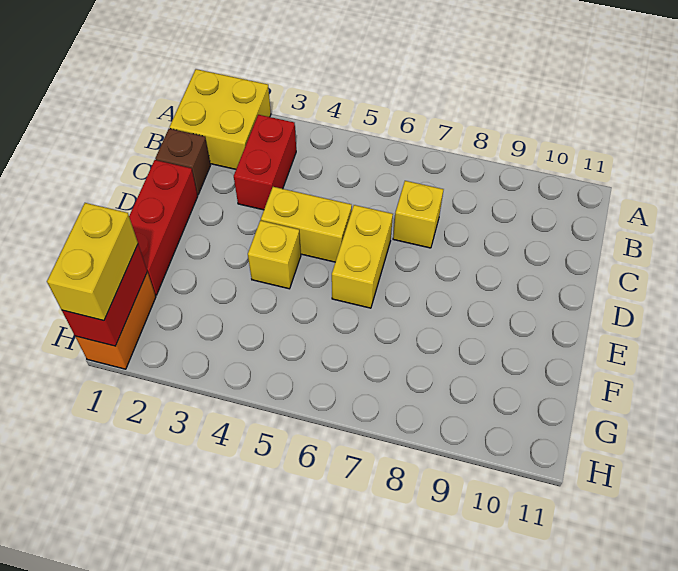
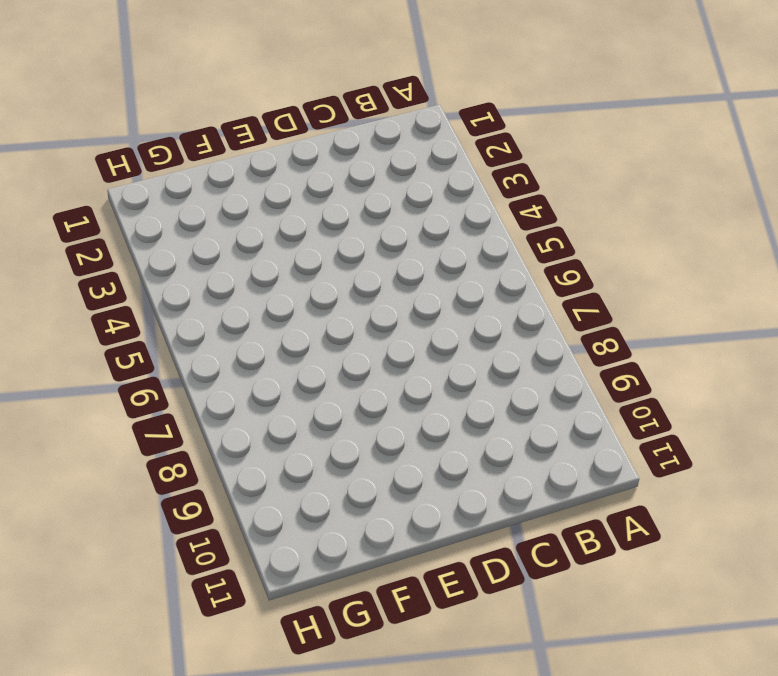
none -> yellow 2x2 brick [170,69,271,169]
none -> red 1x2 brick [234,115,296,210]

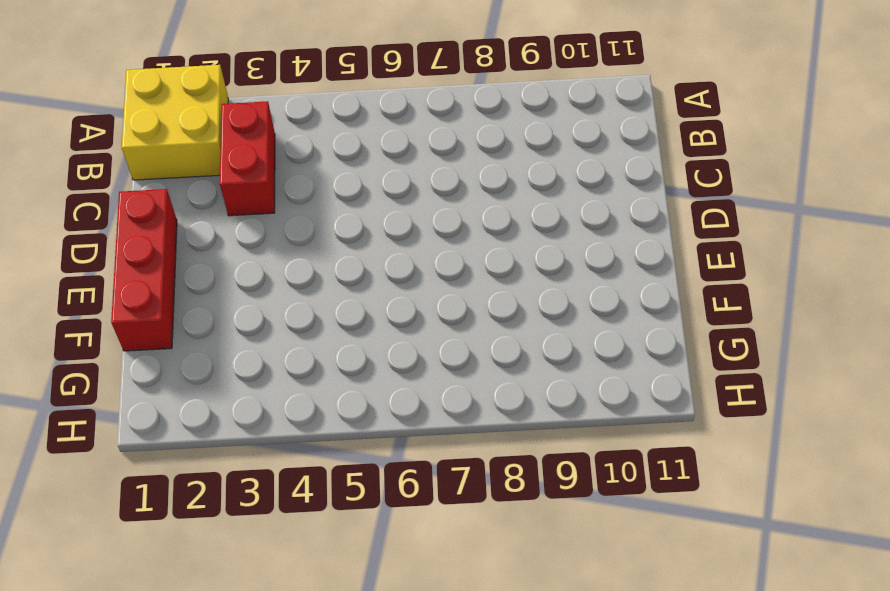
none -> brown 1x1 brick [155,129,211,195]
none -> yellow 1x1 brick [393,181,444,248]

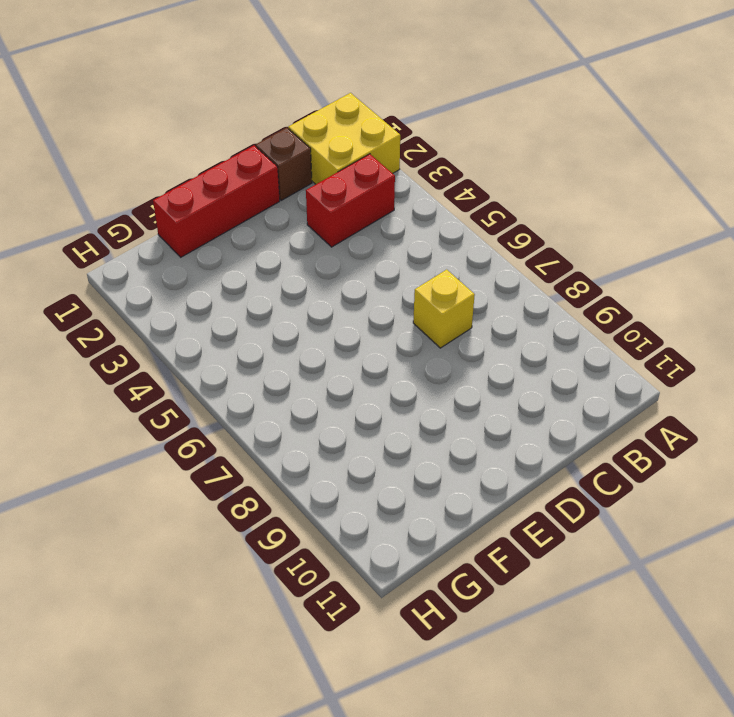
none -> yellow 1x2 brick [261,187,352,262]
none -> yellow 1x2 brick [332,205,393,308]

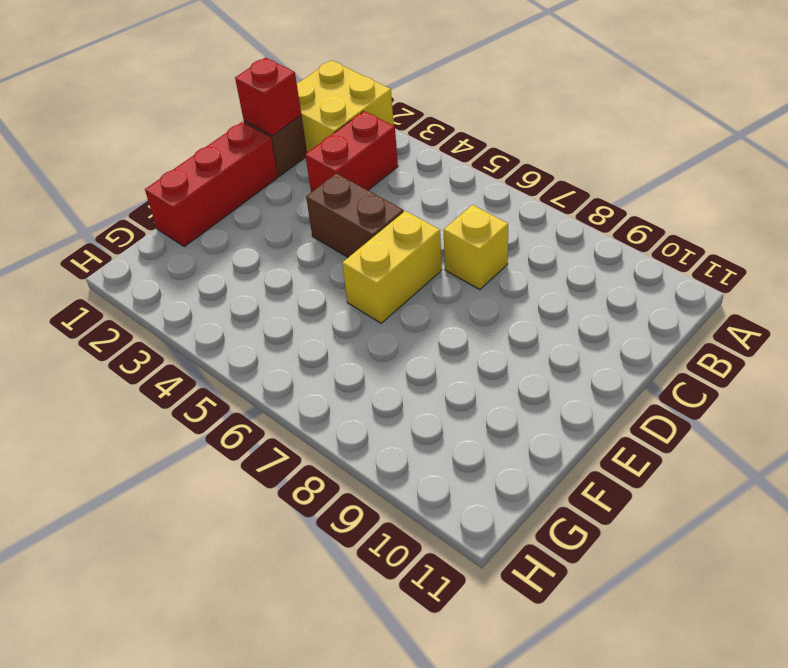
red 1x1 brick [235,58,301,136] -> none
brown 1x2 brick [306,173,404,257] -> yellow 1x2 brick [261,187,352,262]
none -> yellow 1x1 brick [248,220,301,289]
none -> orange 1x2 brick [75,272,156,369]

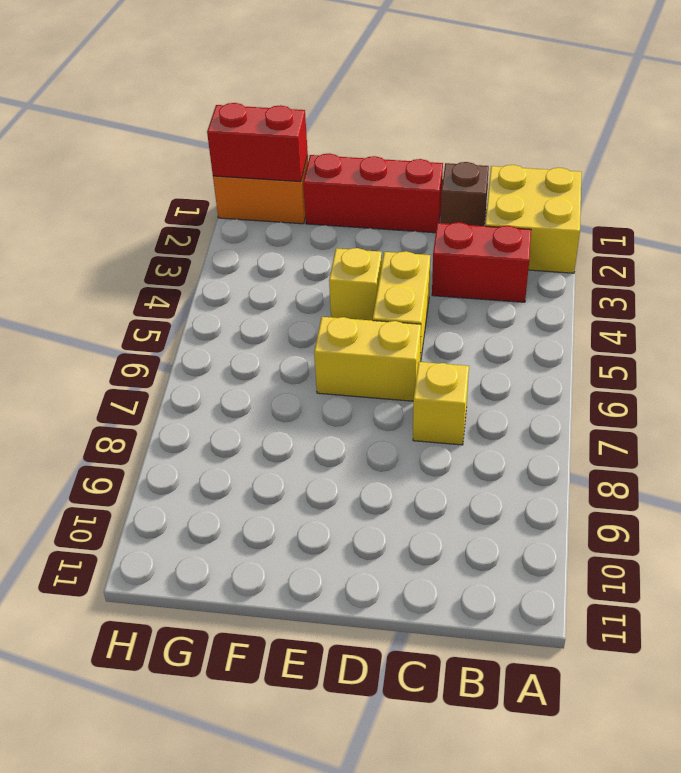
none -> yellow 1x2 brick [47,203,138,321]

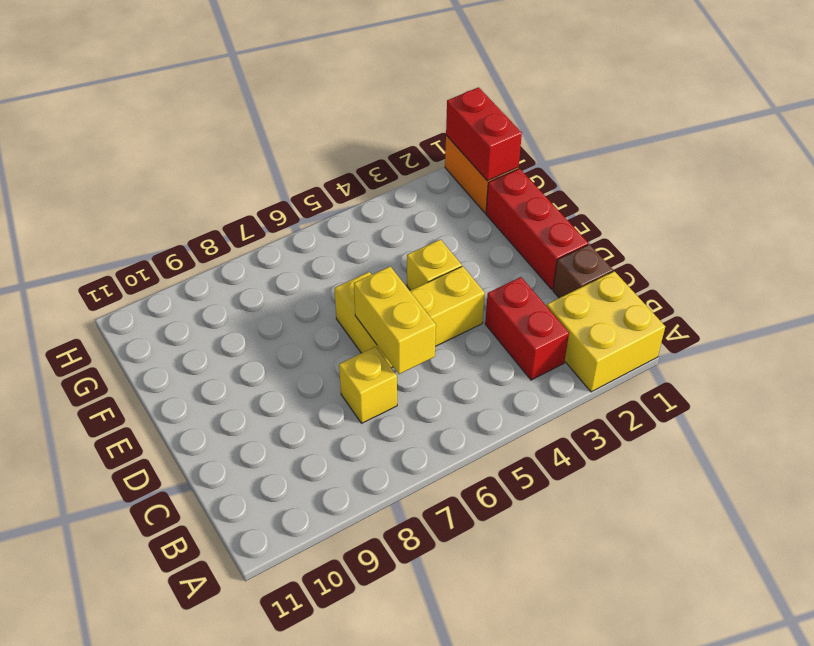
yellow 1x2 brick [354,267,436,374] -> yellow 1x2 brick moved to [47,203,138,321]

